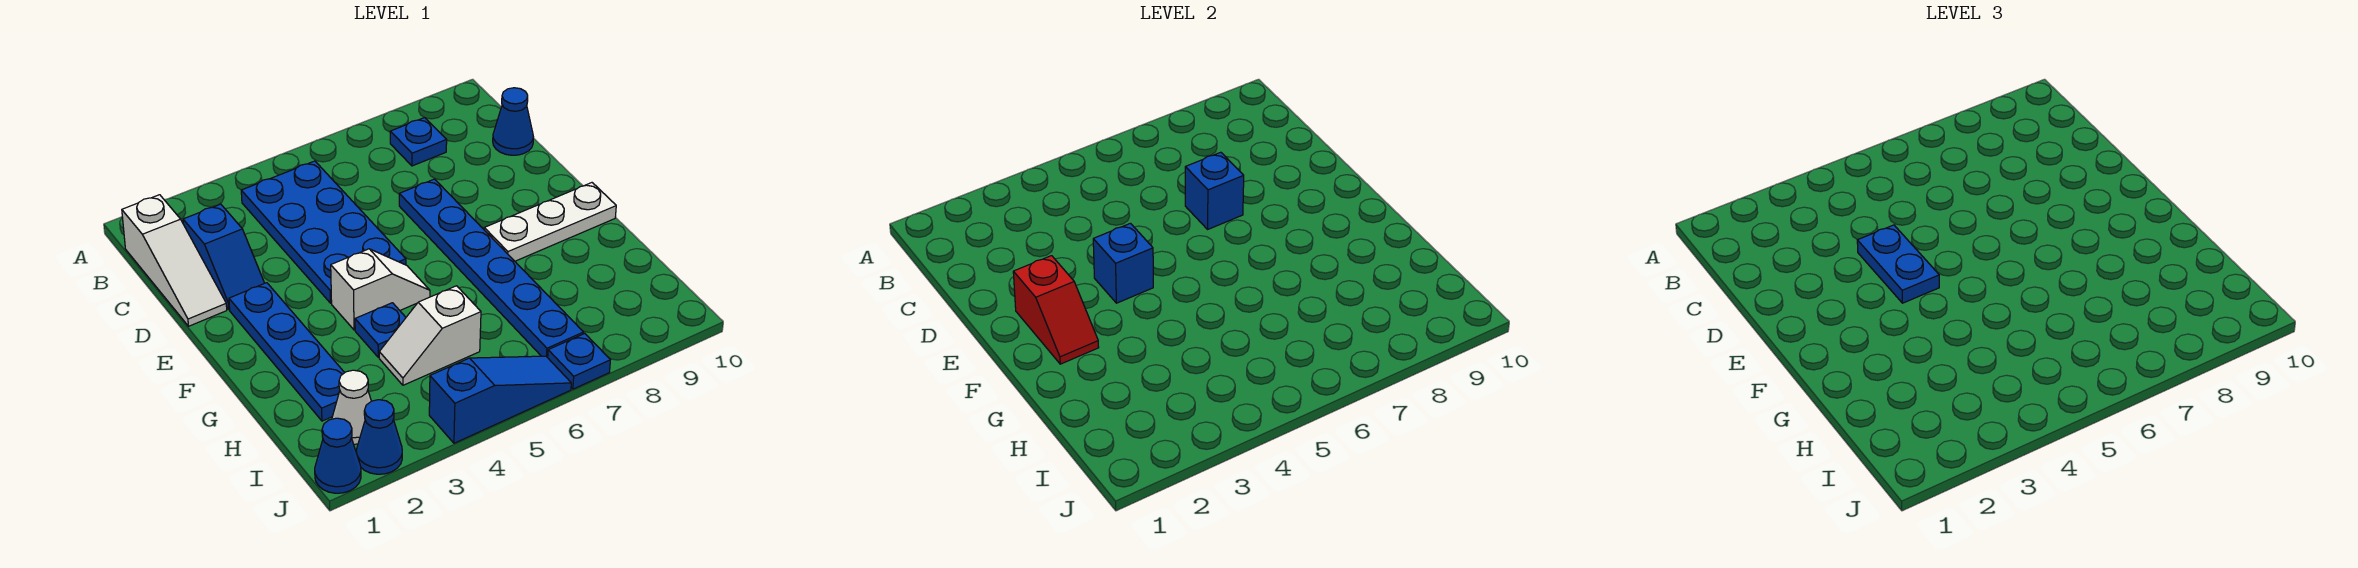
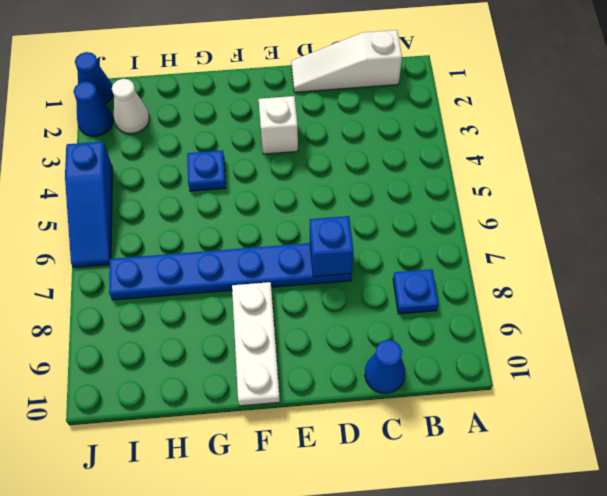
white 1x1 brick [259,96,298,154] -> none
none -> blue 2x4 plate [241,161,406,303]
none -> blue 1x2 slope [183,204,264,309]
none -> blue 1x4 plate [229,283,345,421]

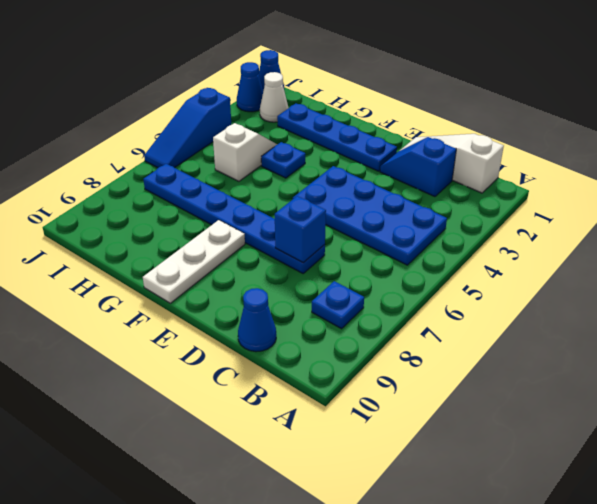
none -> white 1x2 slope [331,249,430,330]
none -> blue 1x1 plate [548,334,610,389]
none -> red 1x2 slope [1013,256,1099,364]

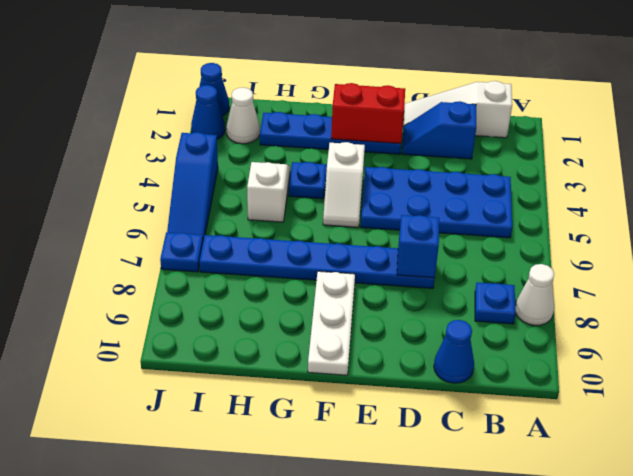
white 1x1 cone [515,264,554,325] -> none
red 1x2 brick [331,83,405,144] -> red 1x2 slope [1013,256,1099,364]
none -> blue 1x1 brick [1093,223,1153,303]
none -> blue 1x2 plate [1857,225,1939,303]

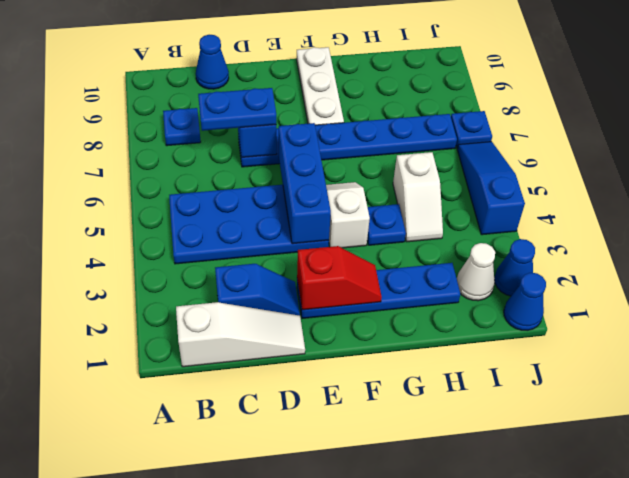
blue 1x2 plate [198,88,276,131] -> blue 1x2 plate moved to [1857,225,1939,303]
blue 1x3 brick [279,123,331,244] -> blue 1x1 brick [1093,223,1153,303]

